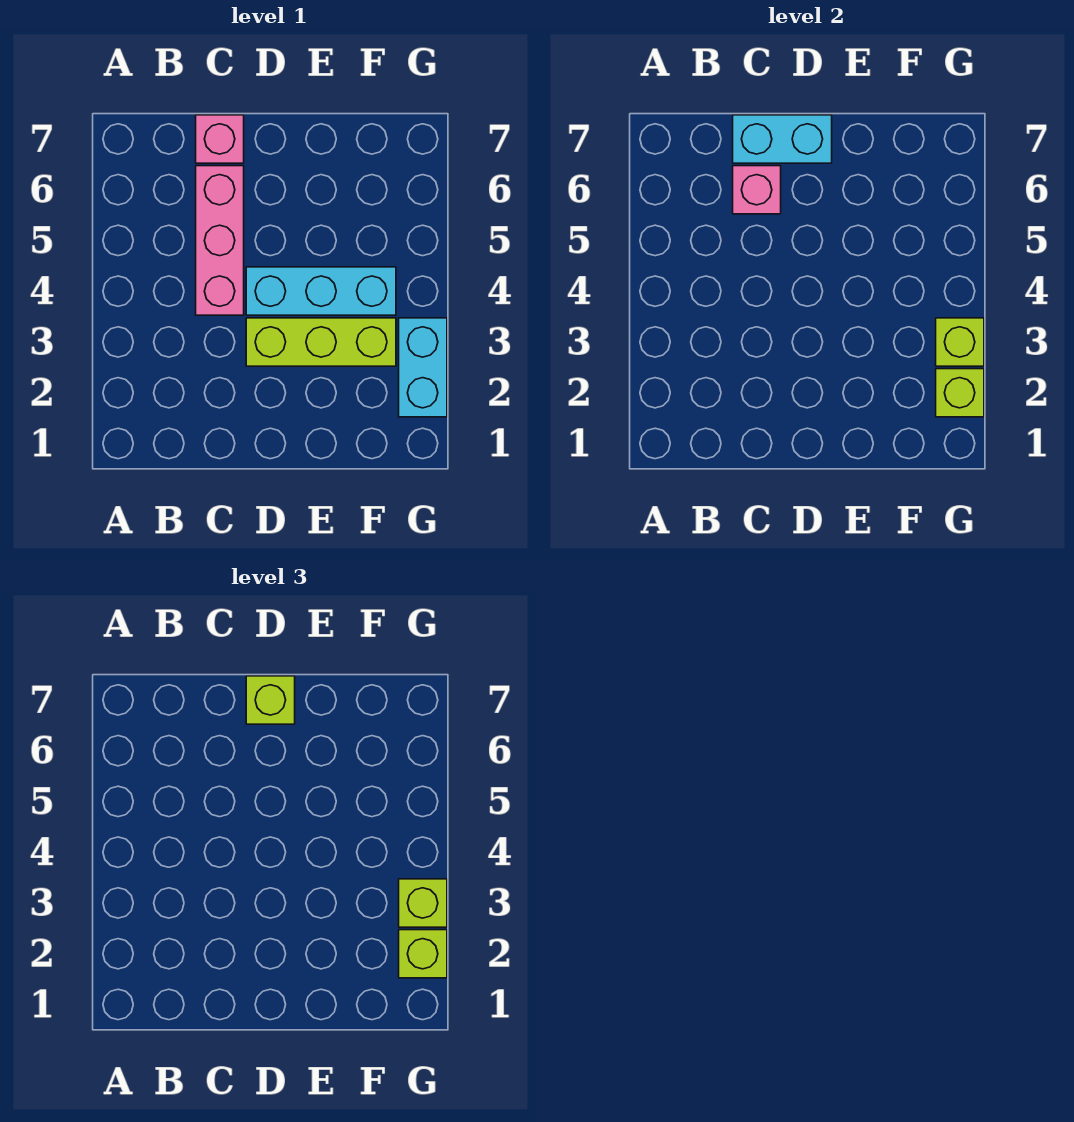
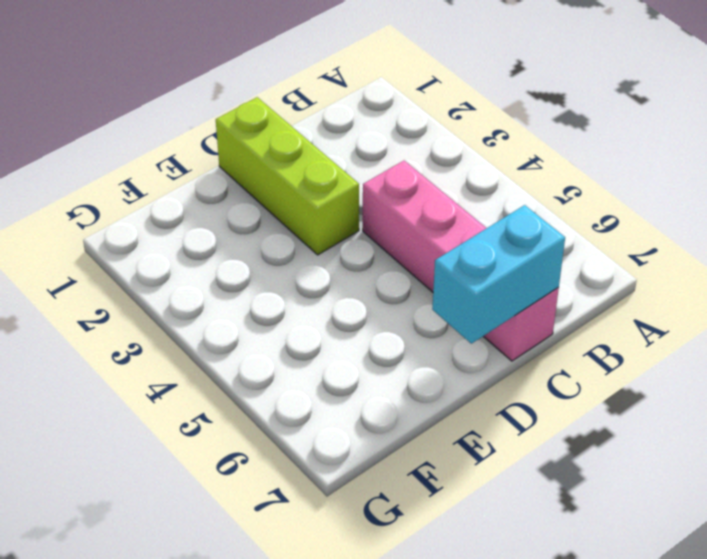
lime 1x3 brick [216,97,359,255] -> lime 1x3 brick turned to [246,318,396,366]
none -> cyan 1x3 brick [246,267,396,315]
none -> cyan 1x2 brick [399,318,447,417]
none -> pink 1x1 brick [733,166,781,214]

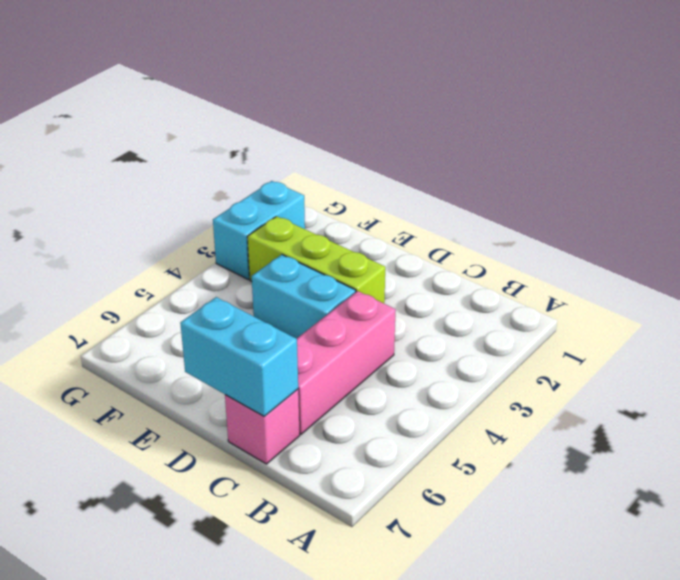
cyan 1x2 brick [252,255,356,339] -> cyan 1x3 brick [246,267,396,315]
none -> pink 1x1 brick [733,166,781,214]
none -> lime 1x1 brick [936,369,984,417]
none -> lime 1x1 brick [936,318,984,366]

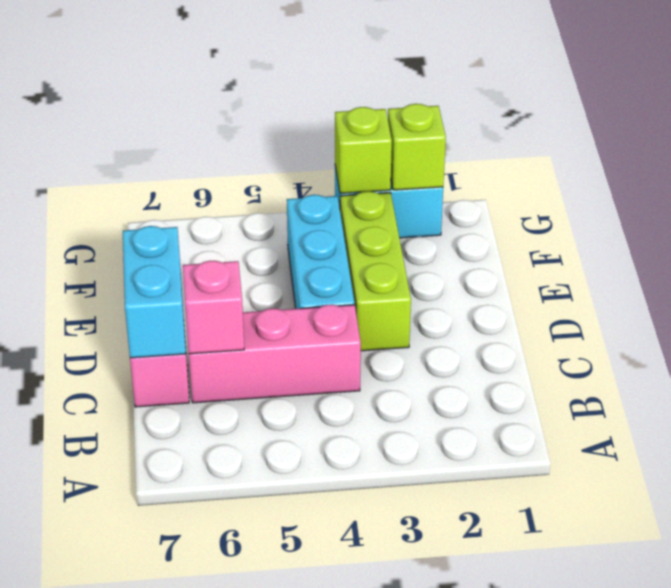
none -> lime 1x1 brick [246,676,295,724]
none -> lime 1x1 brick [399,930,447,978]
none -> lime 1x1 brick [399,879,447,927]

